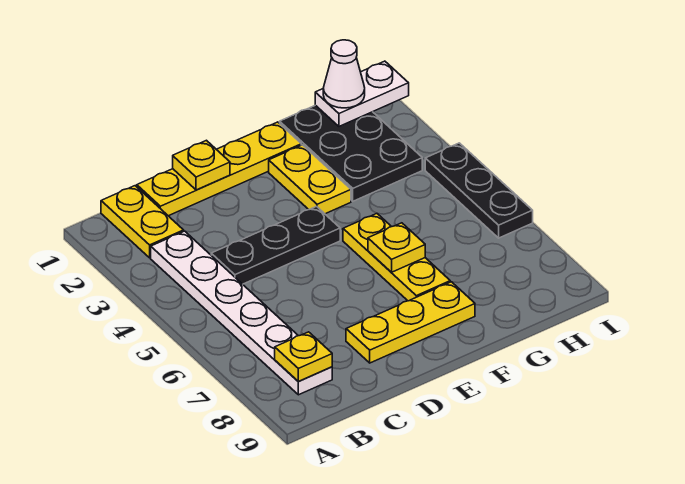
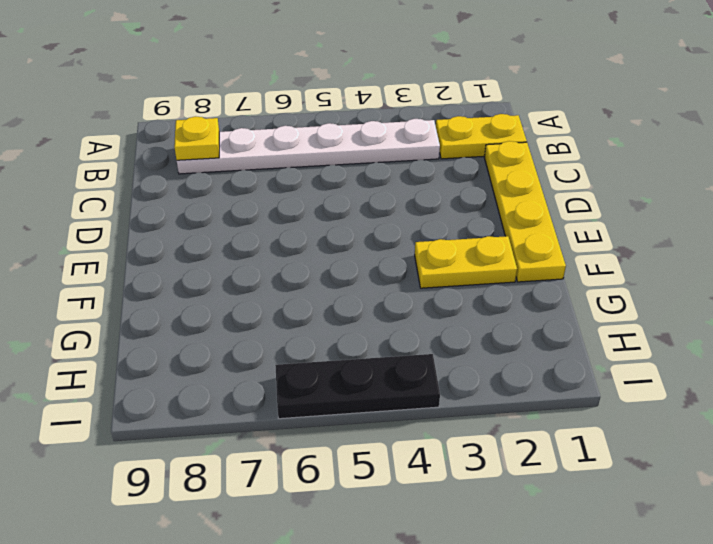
none -> black 1x3 plate [211,207,340,284]
none -> yellow 1x3 plate [346,282,475,363]
none -> yellow 1x3 plate [343,214,450,301]

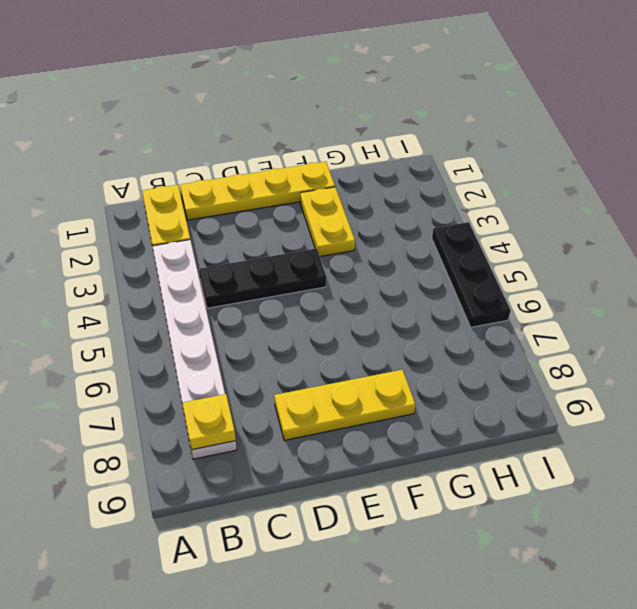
none -> yellow 1x3 plate [343,214,450,301]
none -> black 2x3 plate [280,105,422,201]
none -> yellow 1x1 plate [173,140,230,190]

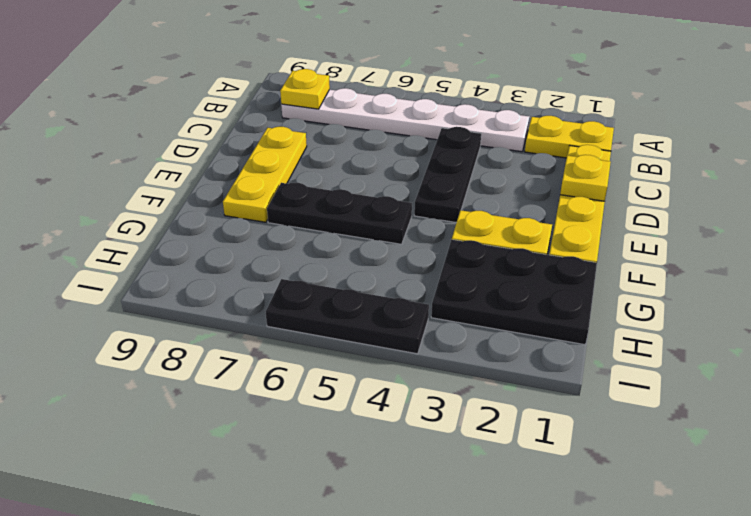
black 1x3 plate [267,183,412,244] -> yellow 1x3 plate [343,214,450,301]
none -> yellow 1x1 plate [368,223,425,272]
none -> white 1x2 plate [315,61,409,126]
none -> white 1x1 cone [323,40,365,108]

